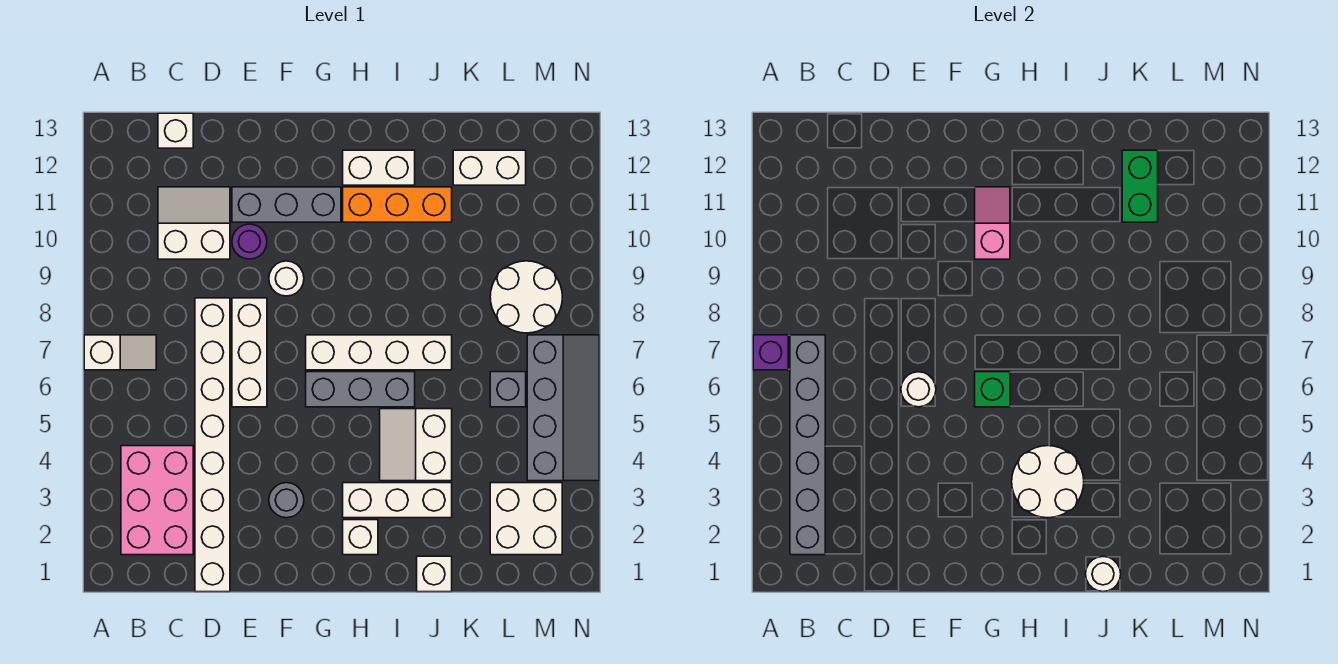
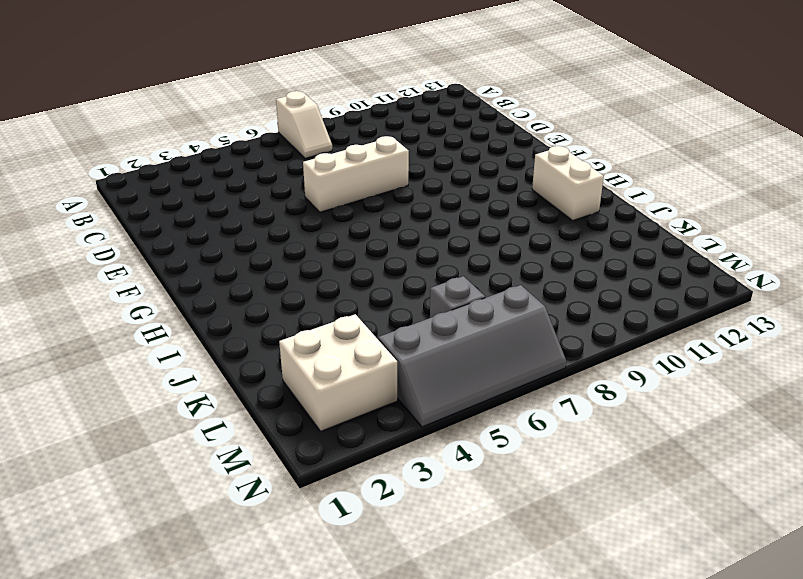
none -> pink 2x3 brick [121,446,193,555]
none -> white 2x2 slope [158,187,230,259]
none -> white 1x1 brick [158,113,193,148]
none -> white 1x8 brick [195,298,230,592]

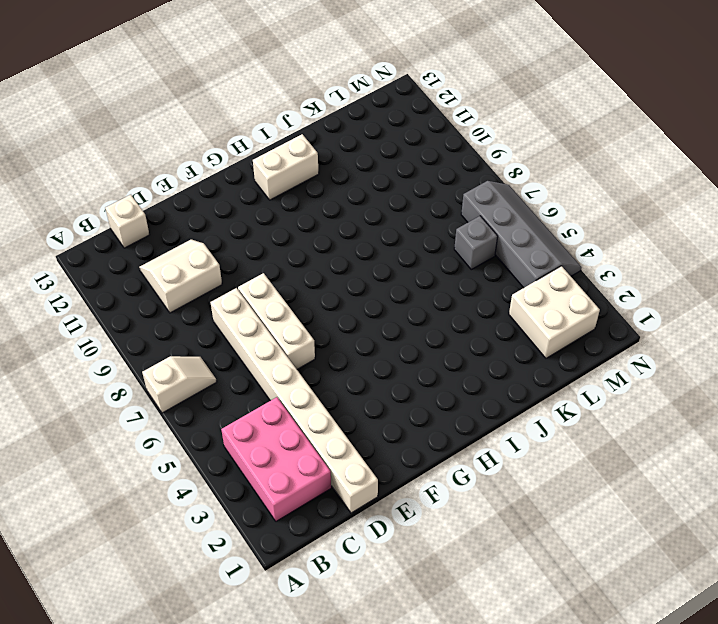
none -> purple 1x1 round brick [232,224,267,259]
none -> grey 1x3 brick [232,187,341,222]
none -> grey 1x1 round brick [269,483,304,518]
none -> white 1x1 round brick [269,261,304,296]

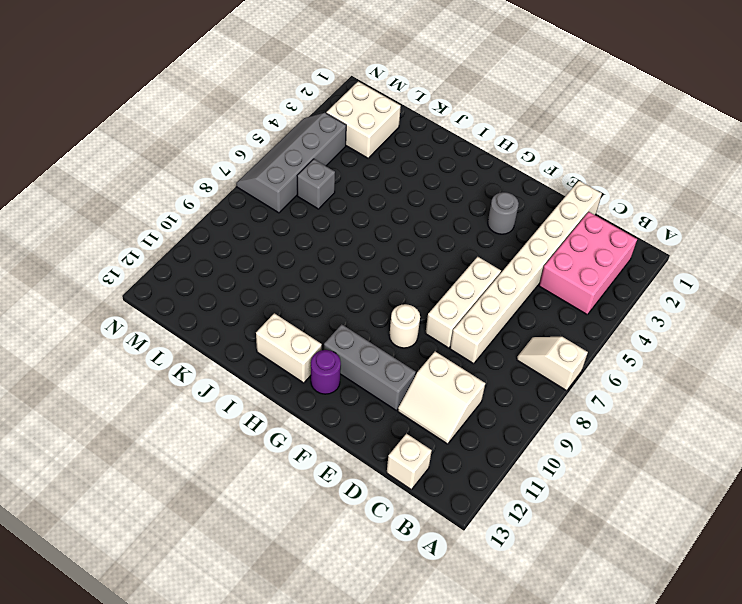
purple 1x1 round brick [311,350,341,394] -> purple 1x1 round brick moved to [232,224,267,259]
none -> grey 1x3 brick [306,372,415,407]
none -> white 1x4 brick [306,335,452,370]
none -> white 1x1 brick [343,520,378,555]
none -> white 1x3 brick [343,483,452,518]

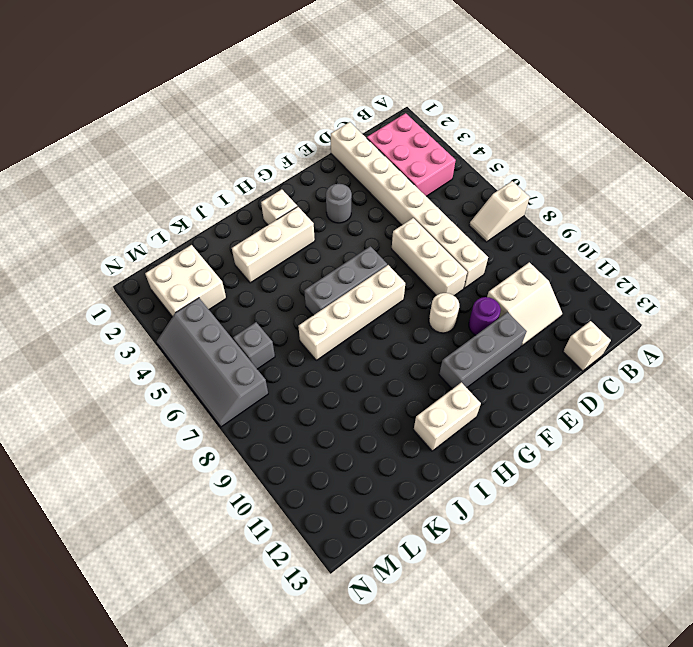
none -> orange 1x3 brick [343,187,452,222]
none -> white 2x2 slope [380,409,452,481]
none -> white 1x1 brick [417,556,452,592]
none -> white 1x2 brick [453,150,526,185]

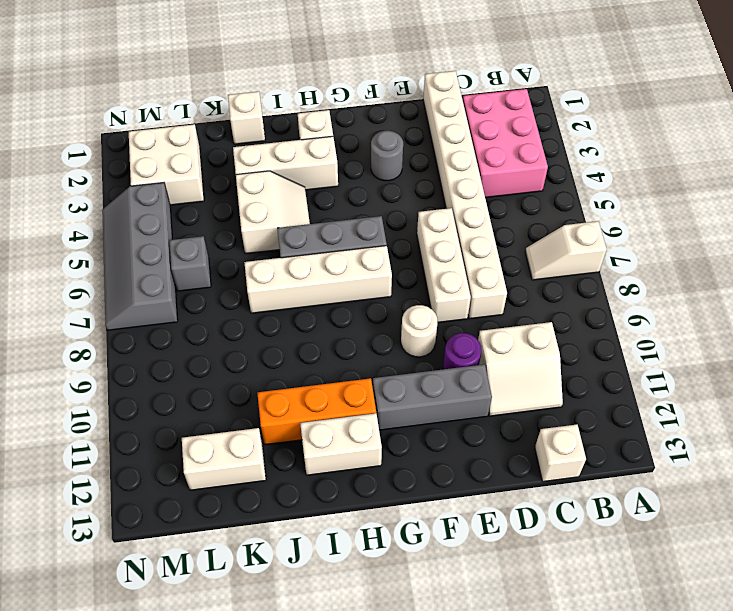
none -> white 2x2 round brick [490,261,562,333]
none -> purple 1x1 brick [753,335,788,370]
none -> grey 1x6 brick [790,335,825,555]
none -> white 1x1 round brick [901,372,936,407]

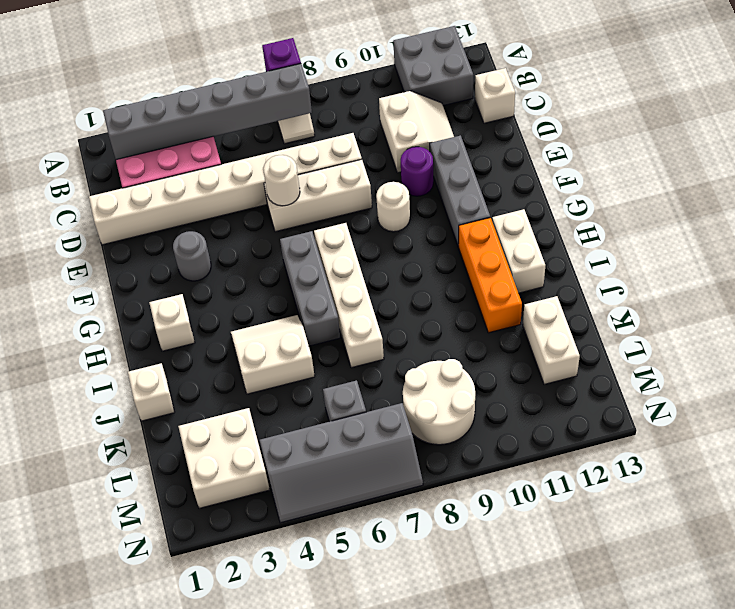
grey 2x2 brick [393,26,473,106] -> none
none -> white 1x3 brick [343,483,452,518]
none -> green 1x1 brick [975,372,1010,407]
none -> pink 1x2 slope [975,187,1010,259]
none -> white 2x2 round brick [1012,446,1084,518]

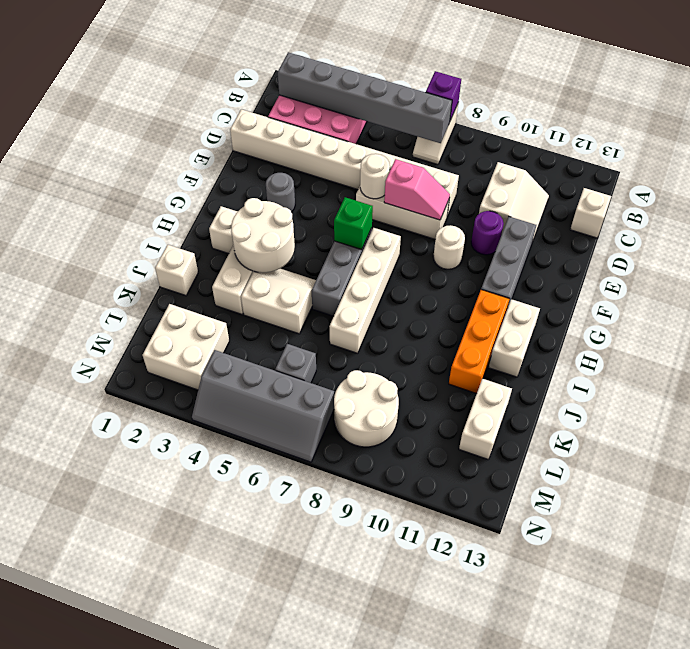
pink 1x2 slope [384,159,450,220] -> pink 1x2 slope moved to [975,187,1010,259]
none -> white 1x1 round brick [1086,557,1121,592]
none -> green 1x2 brick [1122,150,1158,222]

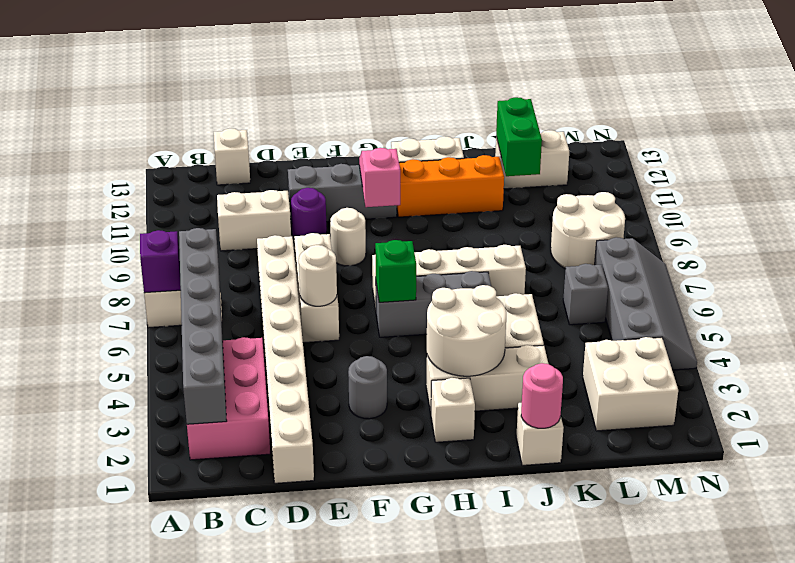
pink 1x1 round brick [521,363,563,428] -> white 1x1 round brick [1086,557,1121,592]

